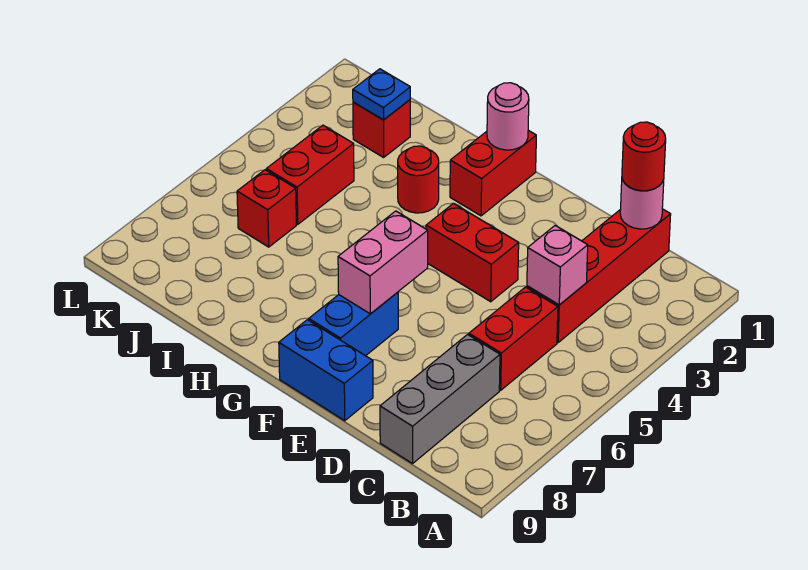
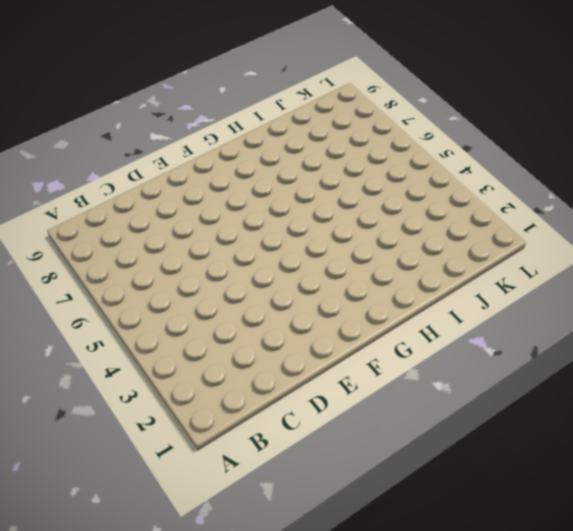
none -> red 1x4 brick [527,209,671,342]
none -> red 1x2 brick [469,287,558,390]
none -> grey 1x3 brick [380,335,500,464]

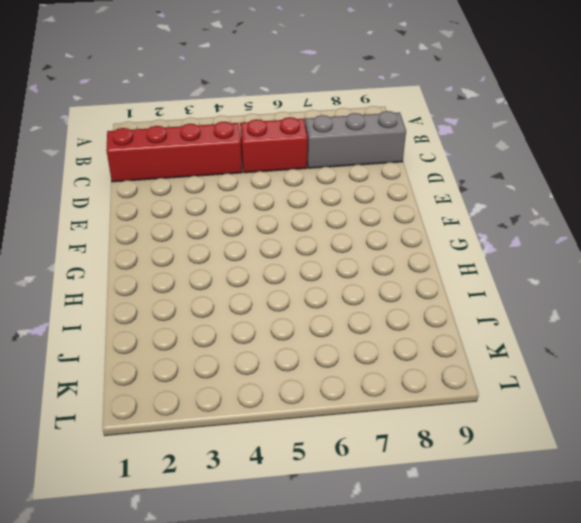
none -> red 1x2 brick [426,203,519,302]
none -> blue 1x2 brick [279,320,373,421]
none -> blue 1x2 brick [309,292,398,356]

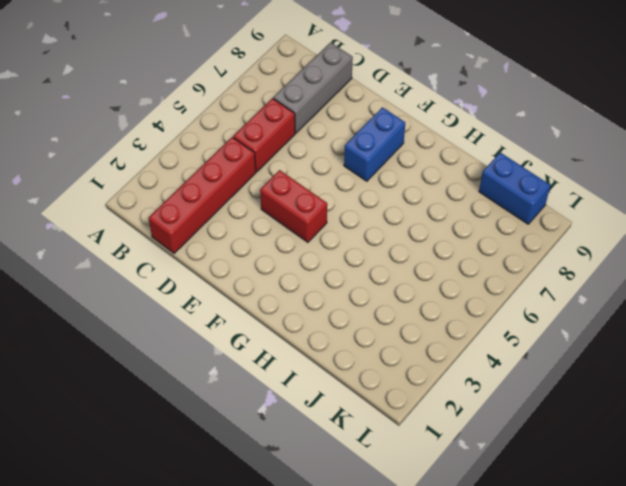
blue 1x2 brick [479,153,550,224] -> blue 1x2 brick moved to [279,320,373,421]
none -> red 1x2 brick [450,130,536,216]
none -> red 1x1 round brick [398,146,439,213]
none -> red 1x1 brick [353,100,410,157]

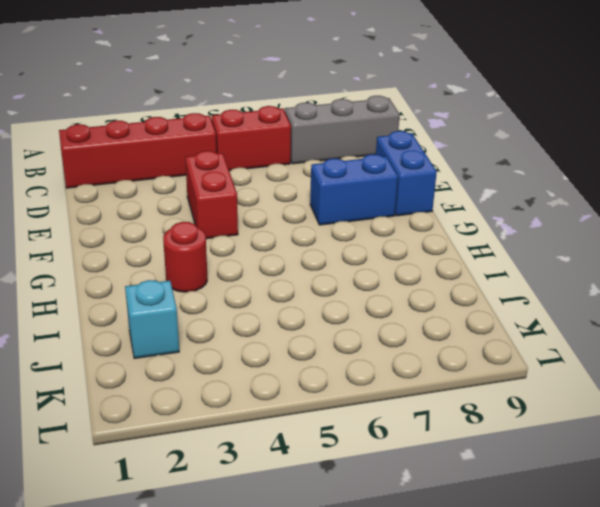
cyan 1x1 brick [125,280,179,358] -> red 1x1 brick [353,100,410,157]
none -> red 1x2 brick [450,130,536,216]
none -> red 1x2 brick [266,125,354,224]
none -> red 1x1 brick [237,170,296,247]

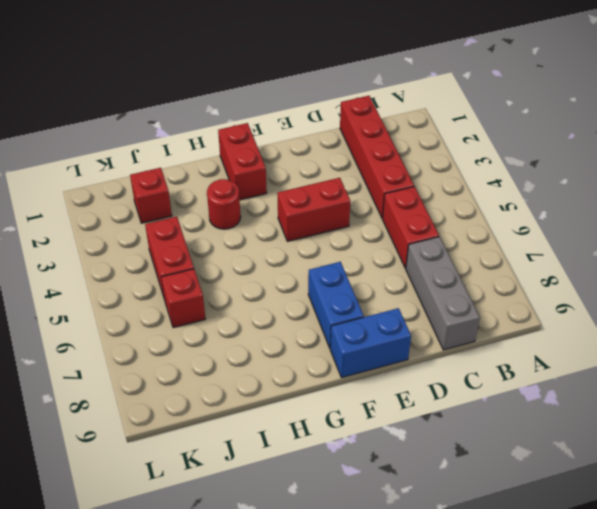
none -> pink 1x1 round brick [620,180,664,229]
none -> pink 1x1 brick [527,226,588,305]
none -> pink 1x2 brick [338,211,428,314]

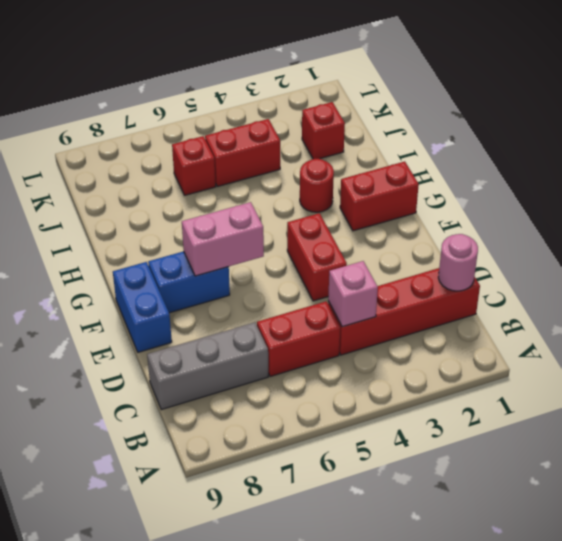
none -> pink 1x1 round brick [487,83,529,150]
none -> blue 1x1 plate [353,69,410,120]
none -> red 1x1 round brick [622,122,666,191]

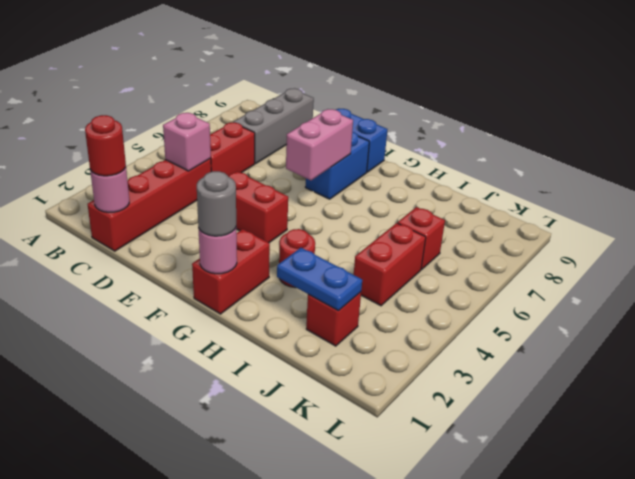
grey 1x1 round brick [197,171,236,236] -> none
blue 1x2 plate [277,248,362,311] -> blue 1x1 plate [353,69,410,120]

